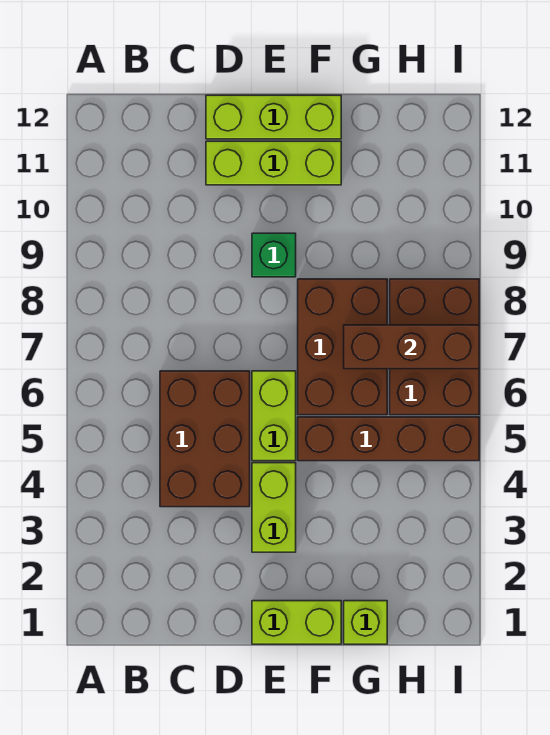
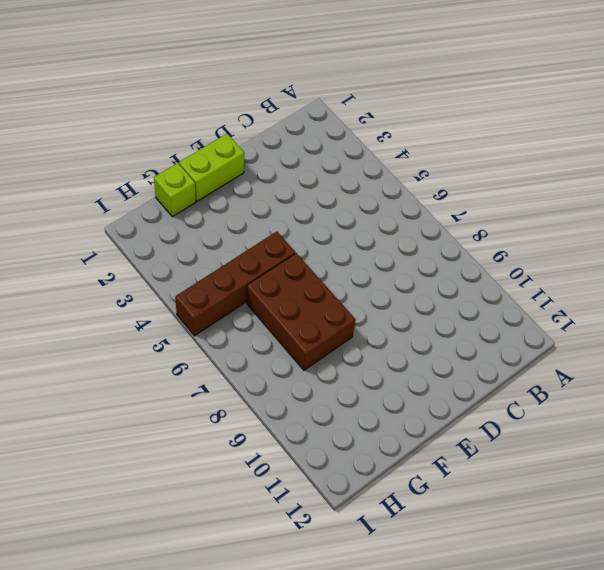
none -> brown 2x3 brick [160,371,250,507]
none -> lime 1x3 brick [206,141,341,185]
none -> lime 1x3 brick [206,95,341,139]

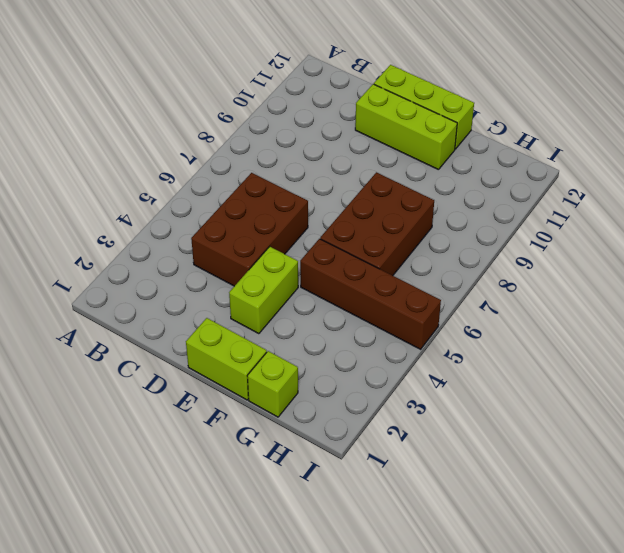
none -> lime 1x2 brick [252,371,296,461]
none -> green 1x1 brick [252,233,296,277]
none -> brown 2x3 brick [390,279,479,415]

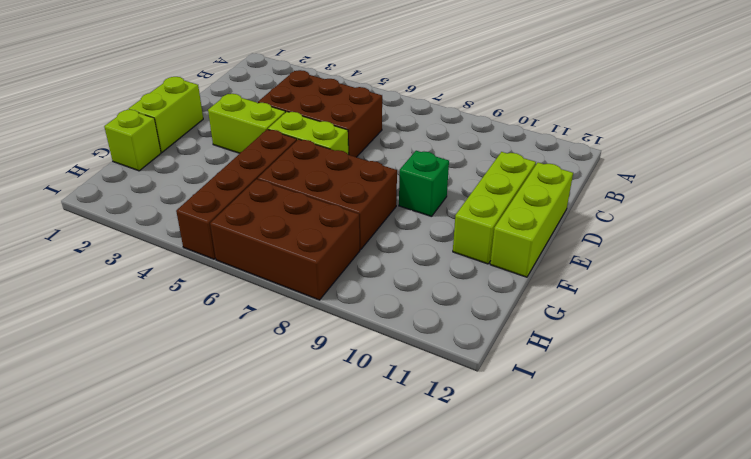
none -> brown 1x3 brick [344,325,479,369]

